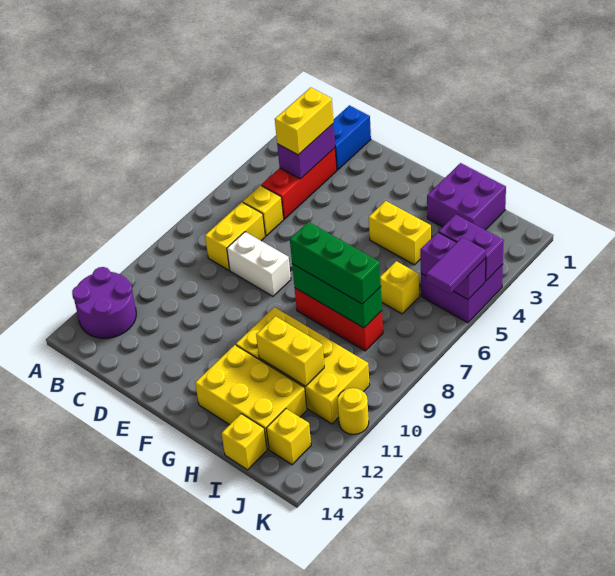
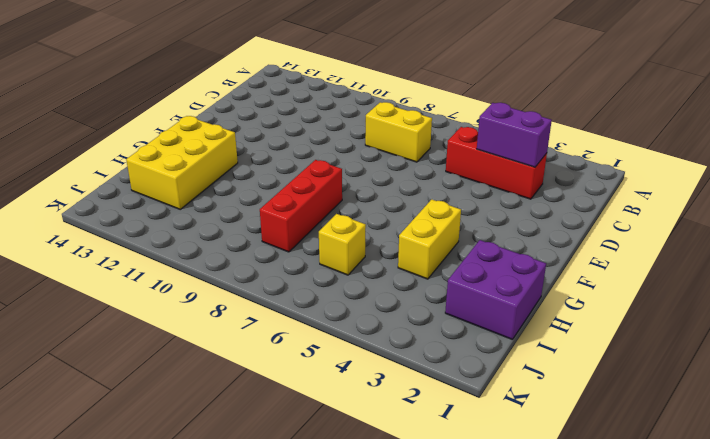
none -> purple 2x2 round brick [72,267,136,338]
none -> blue 1x2 brick [333,105,371,170]
none -> yellow 1x1 brick [243,185,284,236]

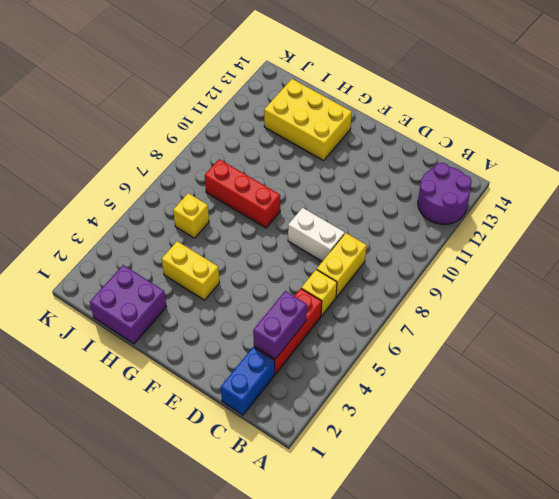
none -> yellow 2x4 brick [236,307,370,424]
none -> yellow 1x1 brick [222,414,267,470]
none -> purple 2x2 brick [421,264,503,323]

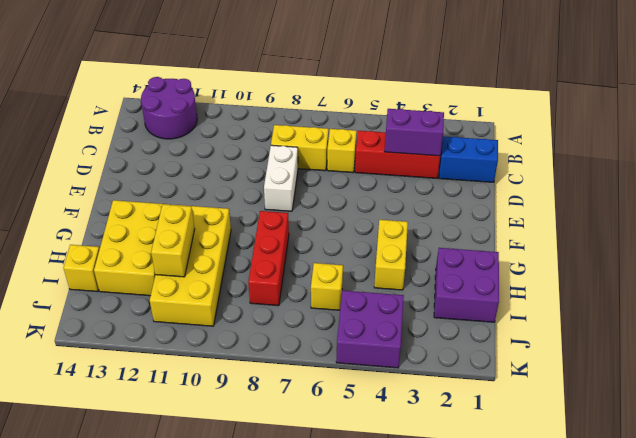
none -> yellow 1x1 brick [266,409,311,465]
none -> yellow 1x1 round brick [337,388,369,434]
none -> green 1x3 brick [292,264,382,328]

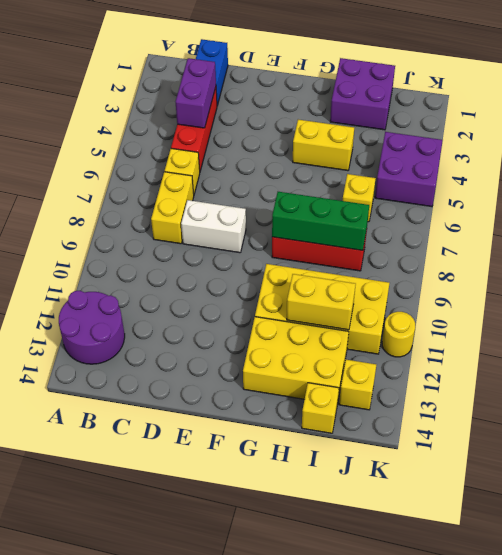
none -> purple 1x2 brick [439,214,504,281]
none -> purple 1x2 brick [420,232,486,299]
none -> yellow 1x2 brick [275,87,334,155]

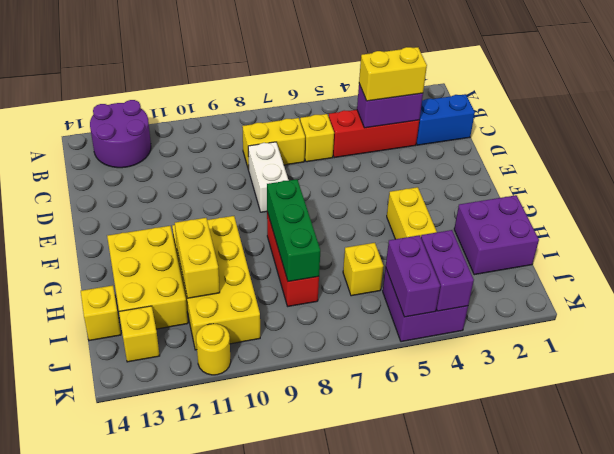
none -> green 1x3 brick [290,222,381,304]
none -> purple 1x2 tile [426,237,486,294]

